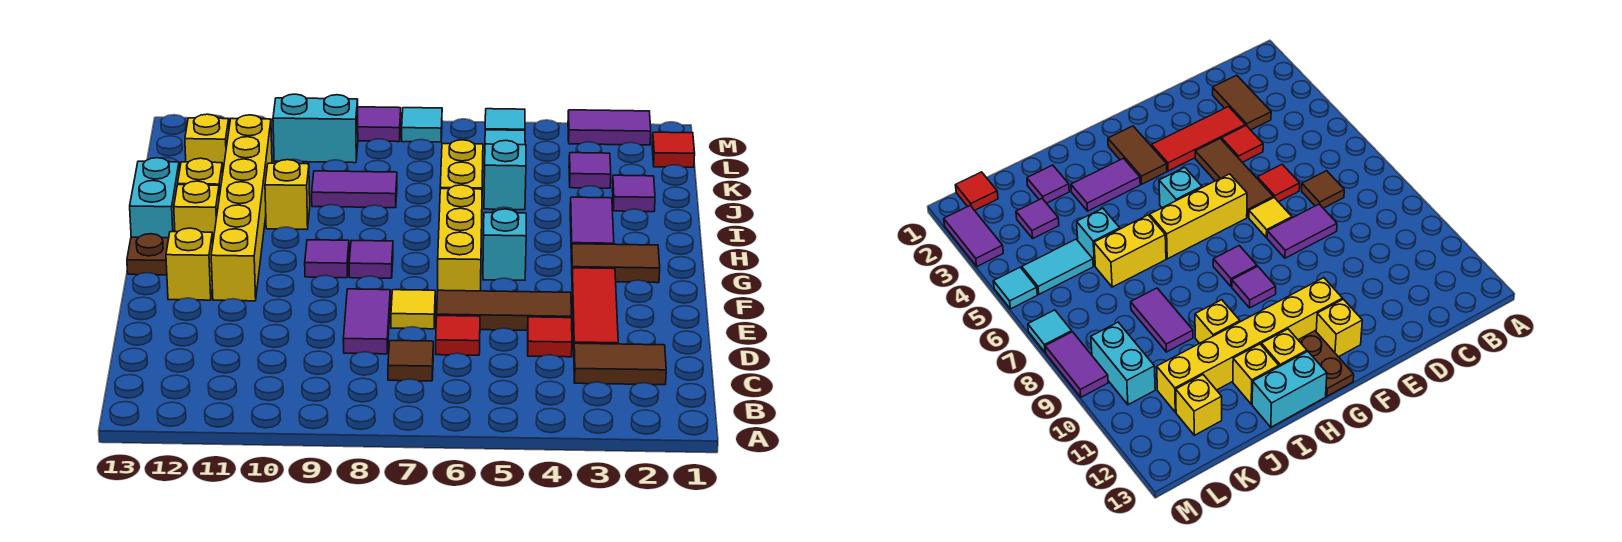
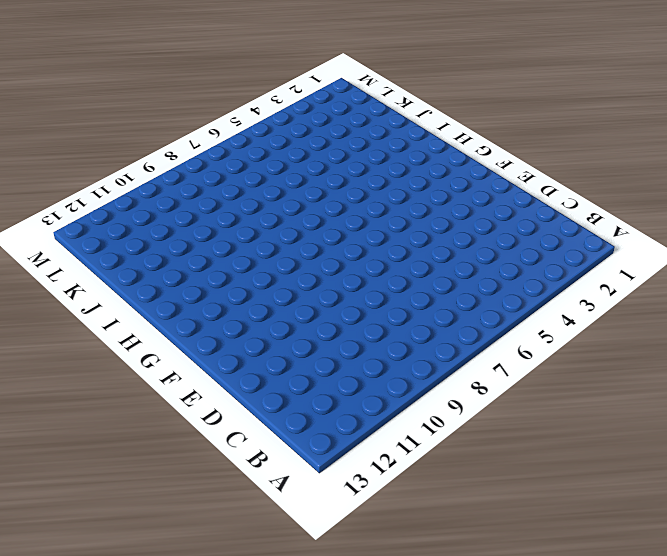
none -> brown 1x2 tile [574,343,666,385]
none -> brown 1x1 tile [388,341,433,381]
none -> red 1x3 tile [572,268,618,344]
none -> red 1x1 tile [528,317,572,357]

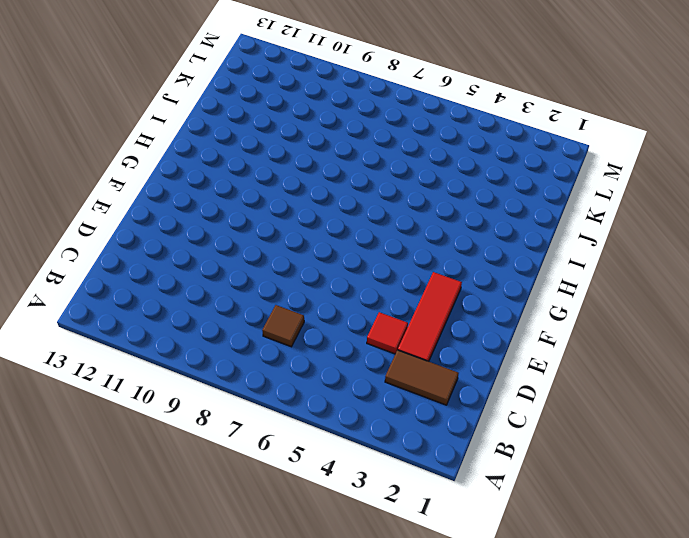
none -> red 1x1 tile [436,316,480,355]
none -> purple 1x2 tile [343,289,390,354]
none -> brown 1x3 tile [437,290,571,330]
none -> yellow 1x1 tile [391,290,435,329]

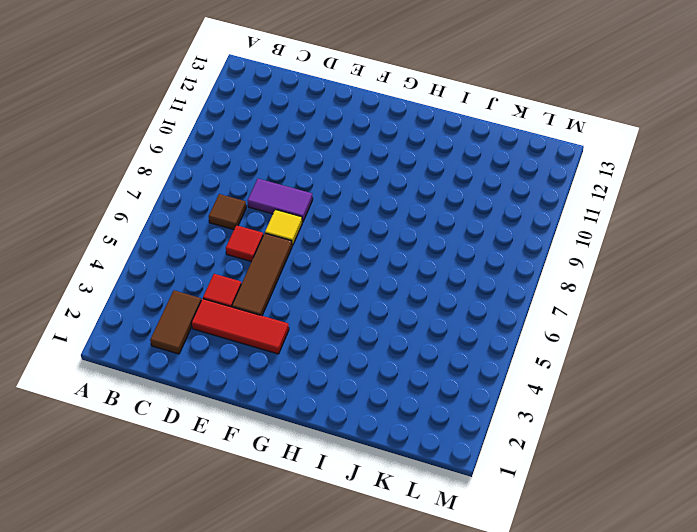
none -> yellow 1x3 brick [438,185,482,291]
none -> yellow 1x6 brick [211,115,272,301]
none -> yellow 1x1 brick [166,228,213,300]
none -> brown 1x2 tile [571,244,660,283]

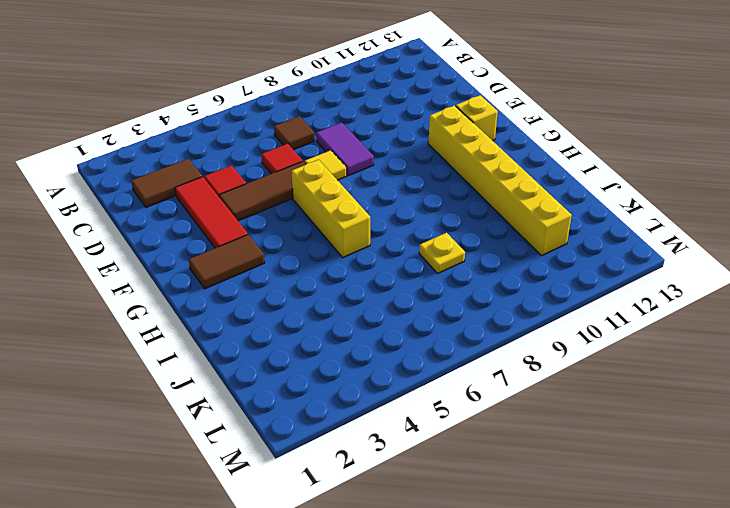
yellow 1x1 plate [419,233,465,273] -> purple 1x2 tile [312,171,397,208]
none -> cyan 1x1 brick [483,209,526,280]
none -> purple 1x1 tile [349,240,393,278]
none -> purple 1x1 tile [305,240,349,278]
none -> brown 1x2 plate [127,234,214,275]

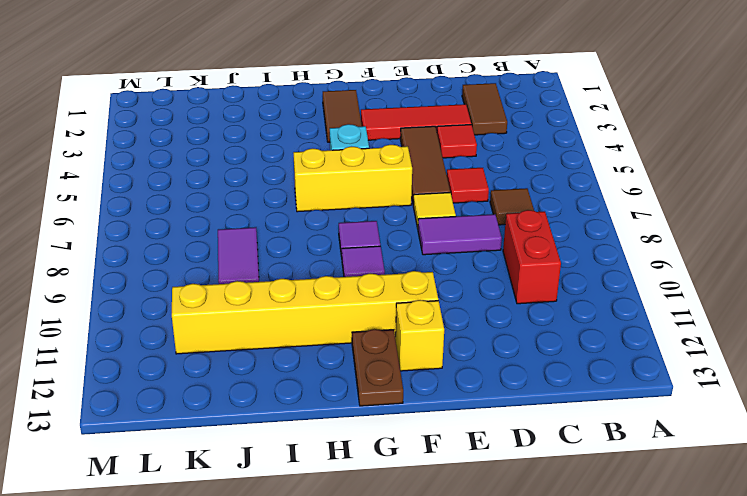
red 1x2 brick [503,210,561,304] -> none
none -> purple 1x2 tile [570,197,614,255]
none -> yellow 1x1 brick [174,181,219,238]
none -> cyan 1x2 brick [130,158,179,238]
none -> yellow 1x2 brick [440,140,483,189]

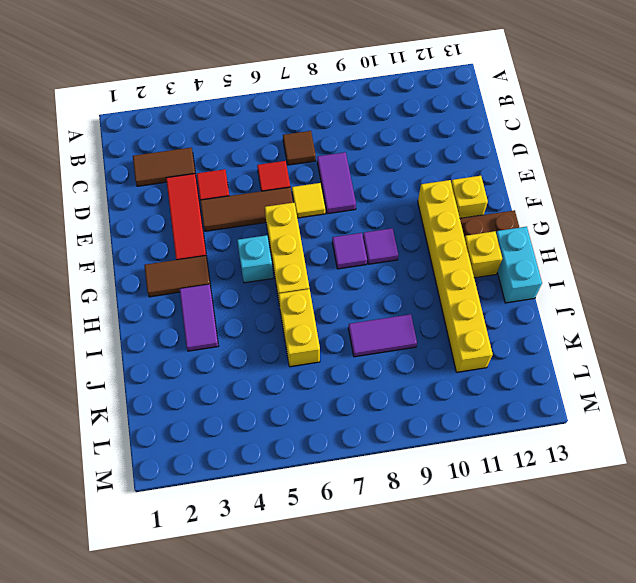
none -> yellow 1x1 brick [265,160,310,230]
none -> yellow 1x1 brick [178,158,223,197]
none -> purple 1x1 tile [612,175,655,212]
none -> cyan 1x1 brick [484,140,526,210]

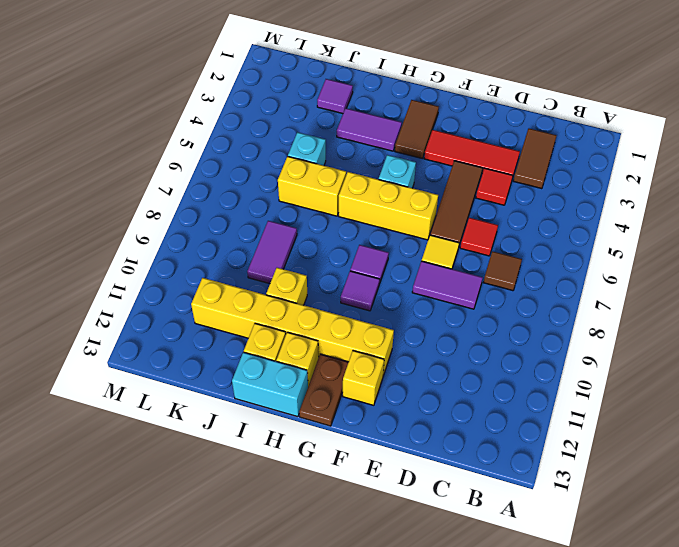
none -> purple 1x1 tile [569,153,611,188]
none -> cyan 1x2 tile [485,130,525,145]
none -> yellow 1x1 brick [185,114,229,169]
none -> red 1x1 tile [652,132,695,167]

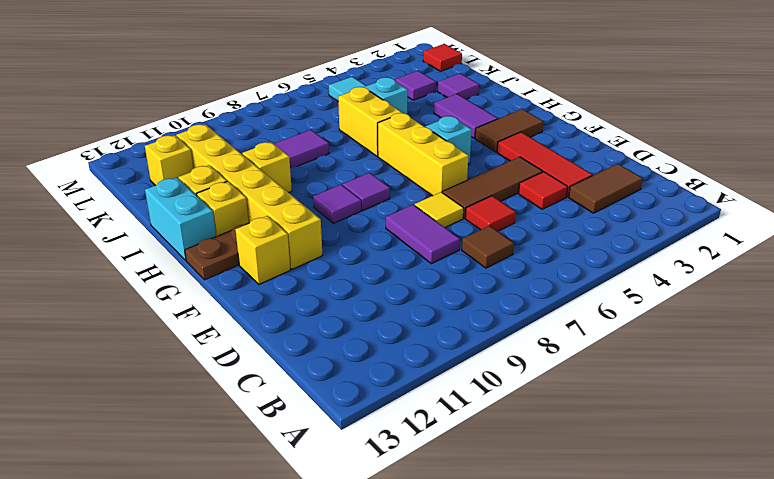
none -> cyan 1x2 brick [273,94,358,163]
none -> purple 1x2 tile [568,110,651,145]
none -> cyan 1x1 tile [485,109,525,130]
none -> cyan 1x1 tile [402,108,442,142]

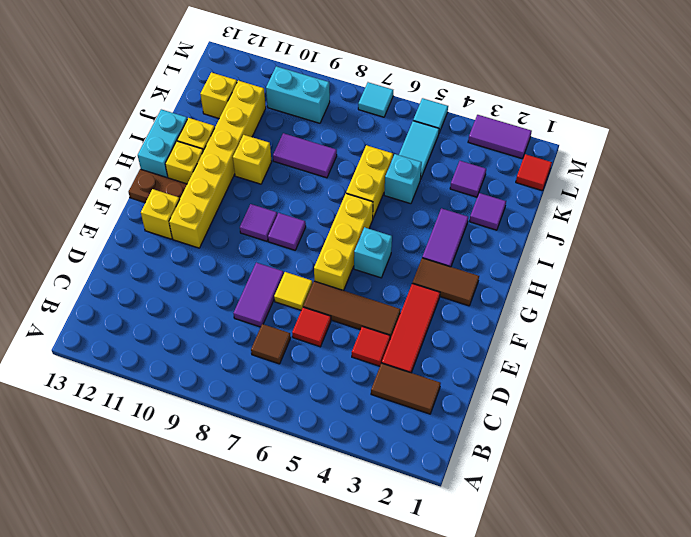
none -> purple 1x2 tile [358,107,401,142]

